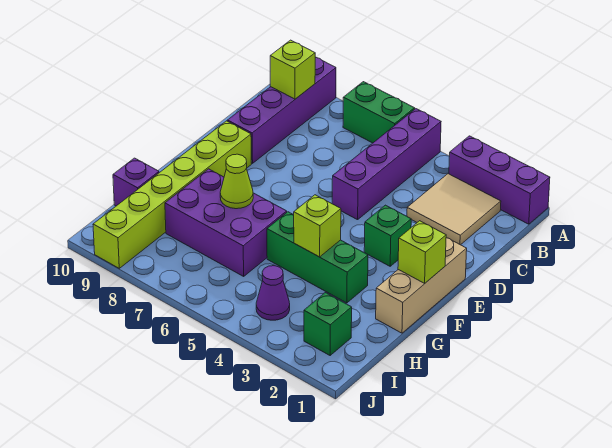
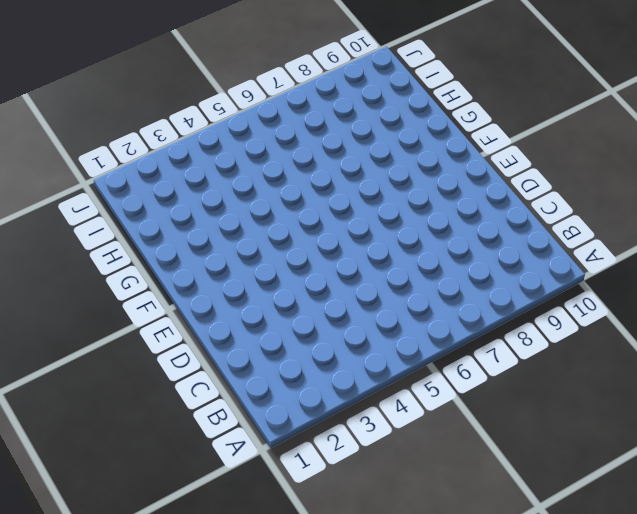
none -> purple 1x3 brick [449,136,550,224]
none -> purple 1x4 brick [332,109,441,220]
none -> green 1x2 brick [343,82,415,143]

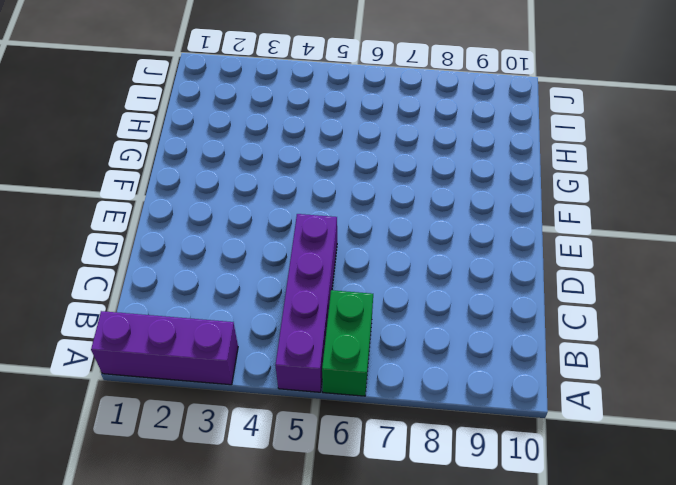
green 1x2 brick [322,290,373,396] -> green 1x2 brick turned to [343,82,415,143]
none -> purple 1x4 brick [228,57,336,163]
none -> tan 2x2 tile [407,174,501,245]
none -> tan 1x3 brick [376,237,467,333]

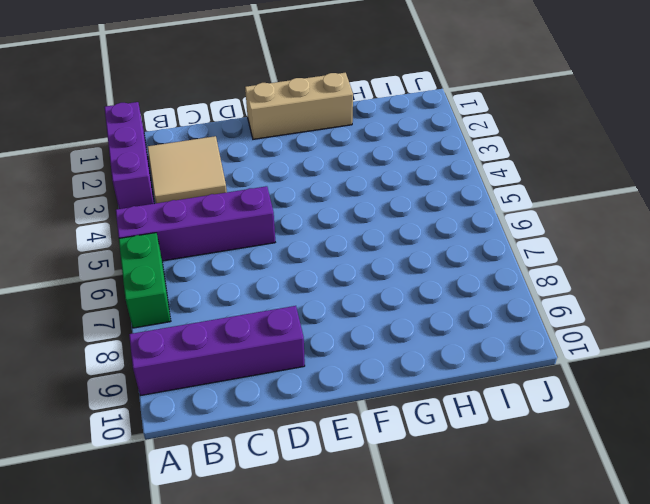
none -> green 1x1 brick [364,205,411,266]
none -> lime 1x6 brick [93,121,251,268]
none -> green 1x3 brick [267,212,368,303]

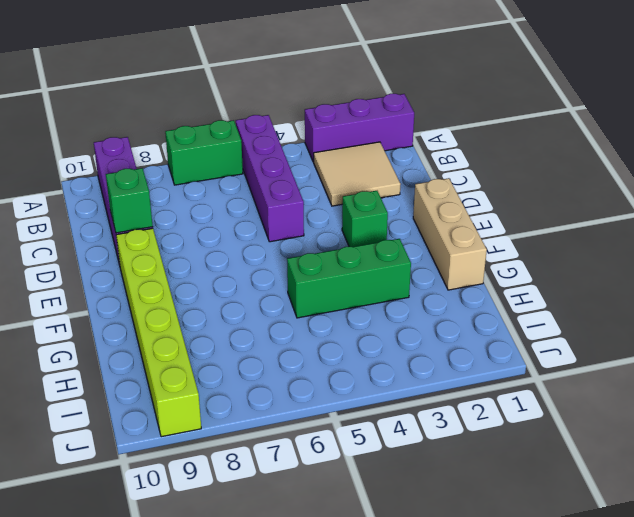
green 1x1 brick [106,168,153,233] -> green 1x1 brick moved to [304,293,352,355]
none -> purple 2x3 brick [165,169,287,276]
none -> purple 1x1 brick [113,158,159,206]
none -> purple 1x1 cone [256,266,290,320]

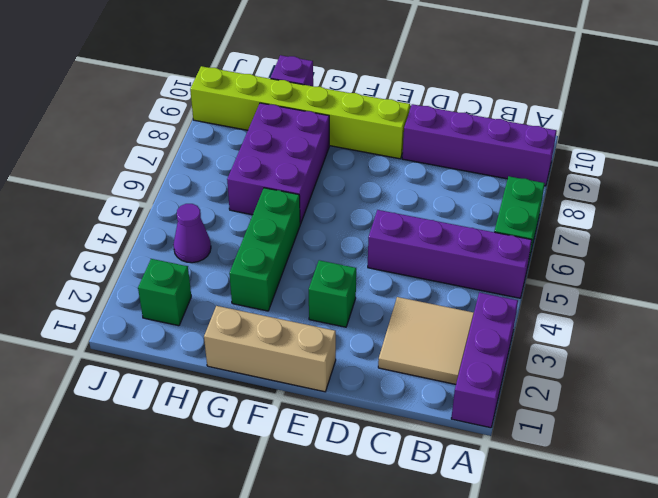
none -> lime 1x1 brick [270,40,315,99]
none -> lime 1x1 brick [398,221,446,283]
none -> lime 1x1 brick [294,195,341,257]

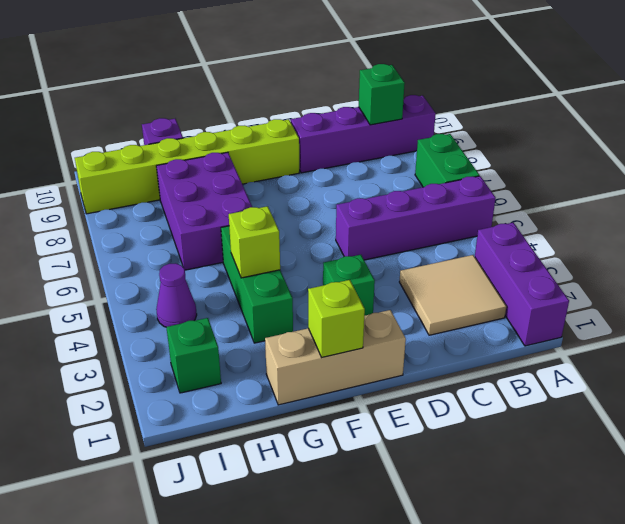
green 1x1 brick [359,64,405,125] -> lime 1x1 brick [270,40,315,99]
none -> lime 1x1 cone [220,154,253,209]

